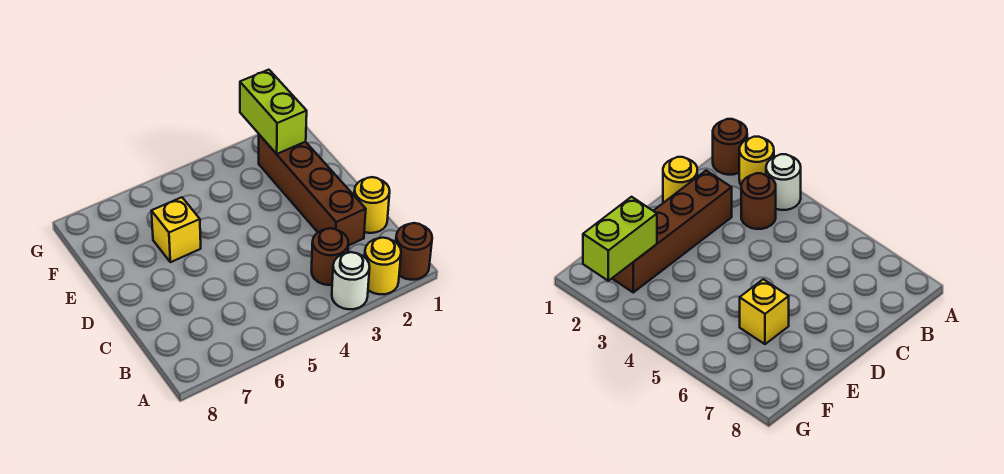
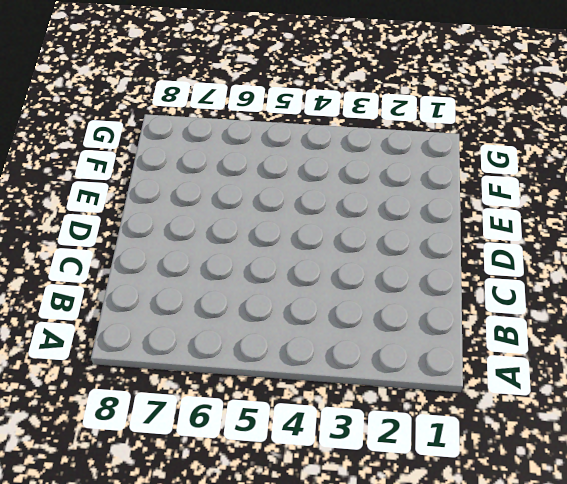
none -> brown 1x1 round brick [396,223,432,280]
none -> yellow 1x1 round brick [365,238,401,294]

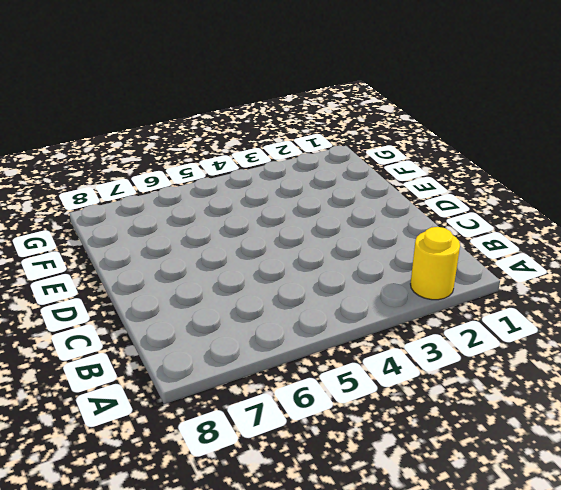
none -> brown 1x1 round brick [396,223,432,280]
none -> white 1x1 round brick [332,252,370,309]

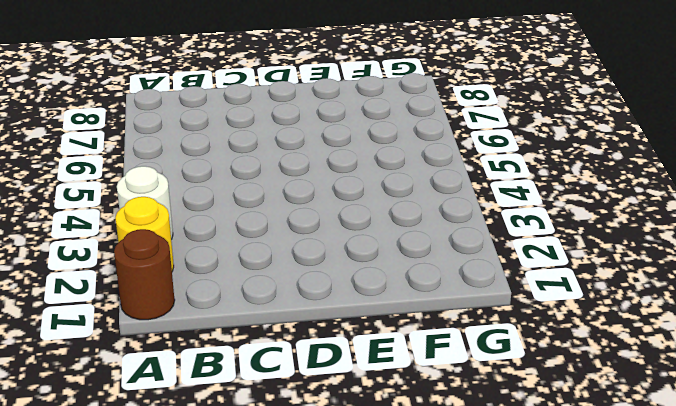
none -> brown 1x1 round brick [311,228,348,285]
none -> yellow 1x1 round brick [354,177,390,233]

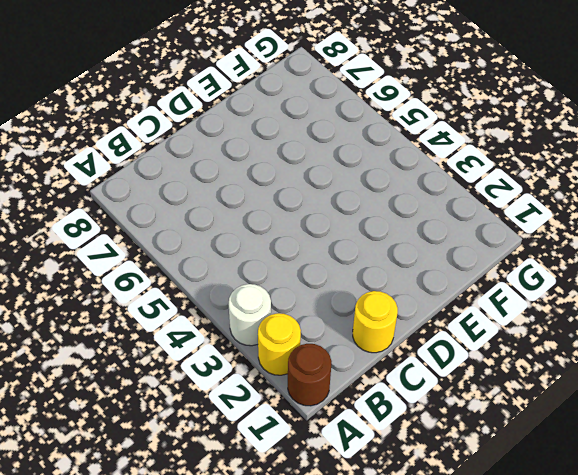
none -> brown 1x1 round brick [311,228,348,285]
none -> brown 1x4 brick [259,135,366,246]

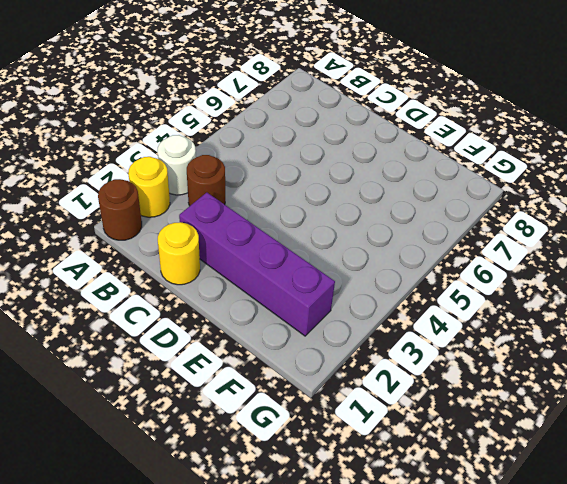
purple 1x4 brick [179,193,335,336] -> brown 1x4 brick [259,135,366,246]
none -> yellow 1x1 brick [151,197,201,262]
none -> lime 1x2 brick [240,70,307,154]

